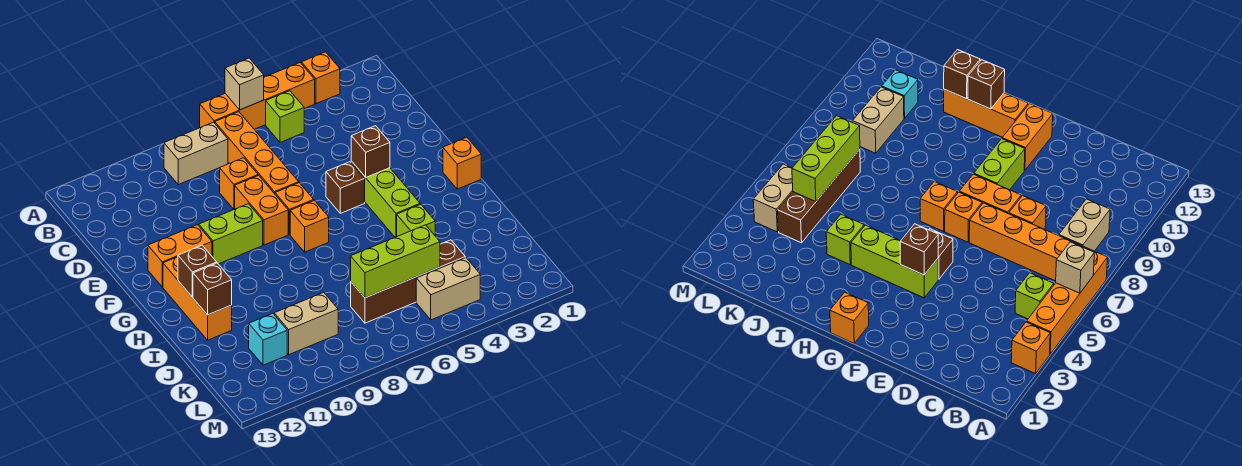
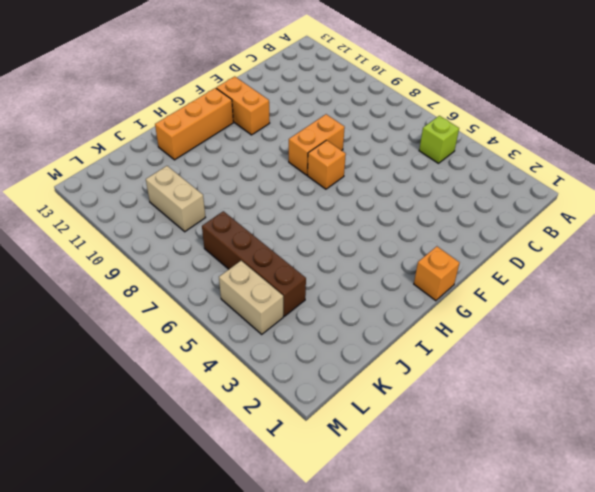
none -> orange 1x1 brick [301,52,340,104]
none -> orange 1x4 brick [200,63,315,129]
none -> orange 1x4 brick [215,112,299,194]

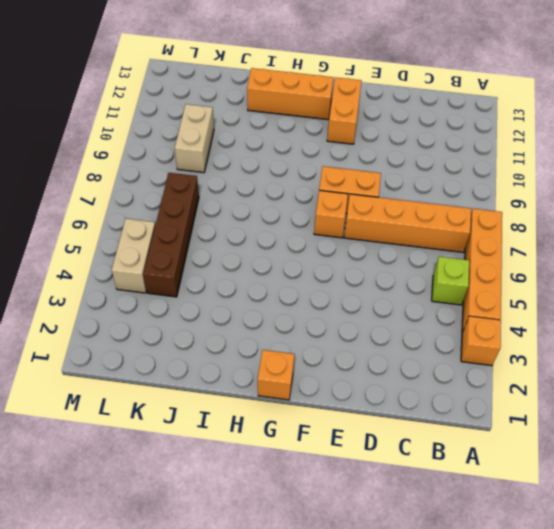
none -> tan 1x2 brick [164,122,228,185]
none -> orange 1x1 brick [220,158,258,209]
none -> lime 1x3 brick [351,161,420,237]

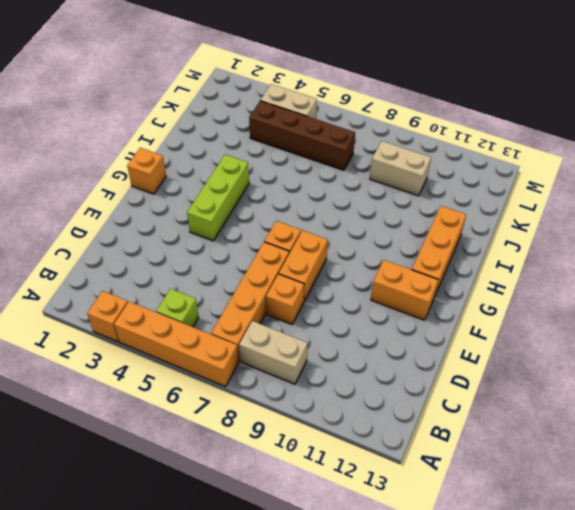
none -> brown 1x1 brick [326,162,365,213]
none -> lime 1x2 brick [198,204,263,264]
none -> orange 1x1 brick [290,200,329,252]

